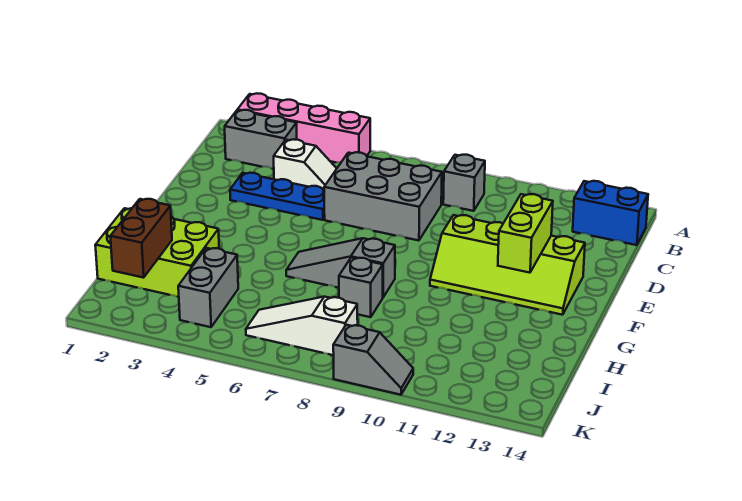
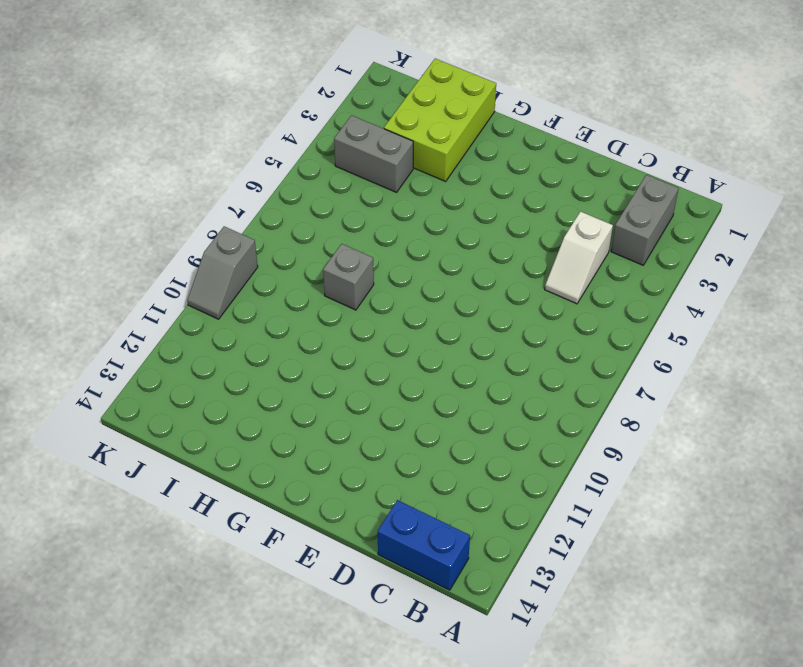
blue 1x2 brick [378,500,470,590] -> blue 1x2 brick turned to [573,181,648,245]
none -> pink 1x4 brick [238,93,370,162]
none -> grey 1x1 brick [443,155,485,211]
none -> grey 2x3 brick [324,152,442,241]

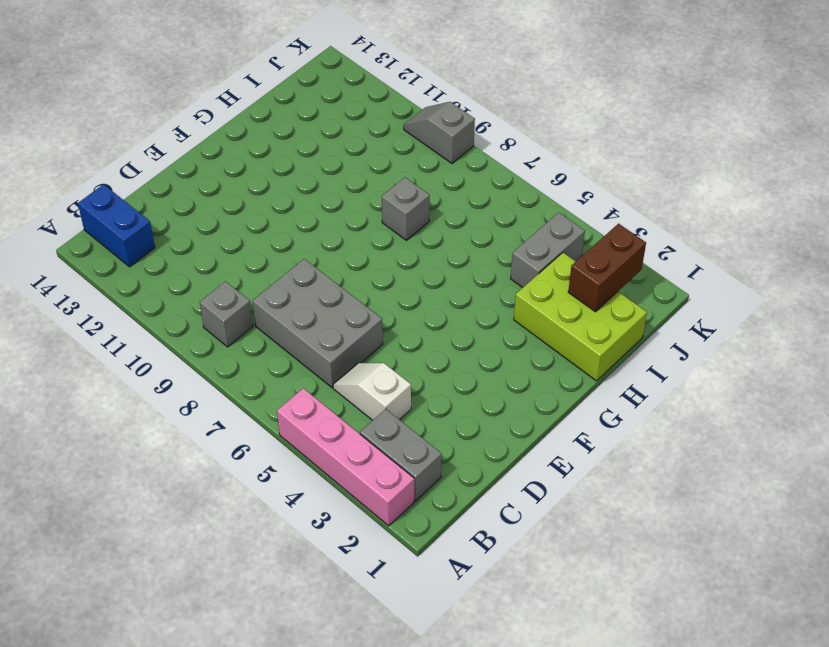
none -> blue 1x3 plate [230,173,325,220]
none -> lime 2x4 slope [430,215,585,315]
none -> grey 1x3 slope [286,238,395,297]

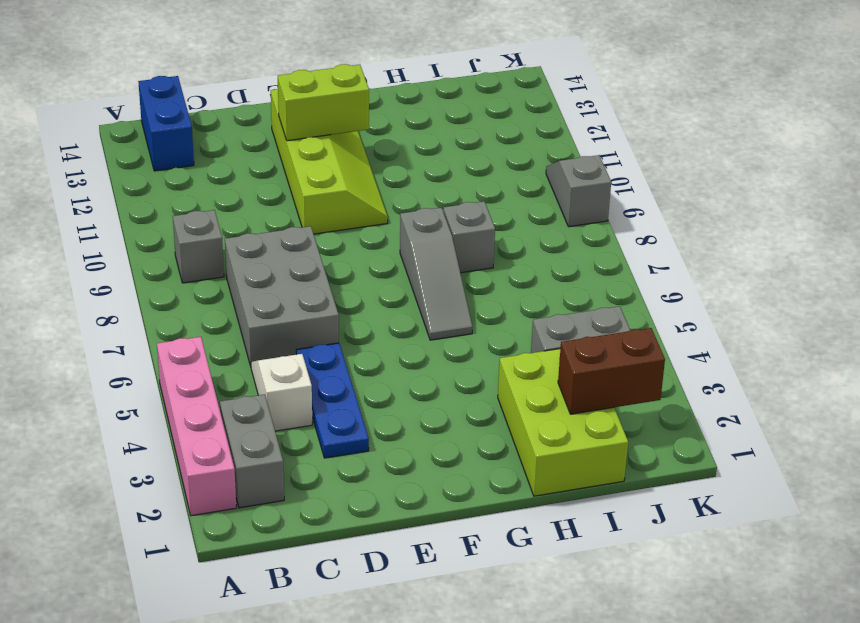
none -> white 1x3 slope [246,297,358,355]

